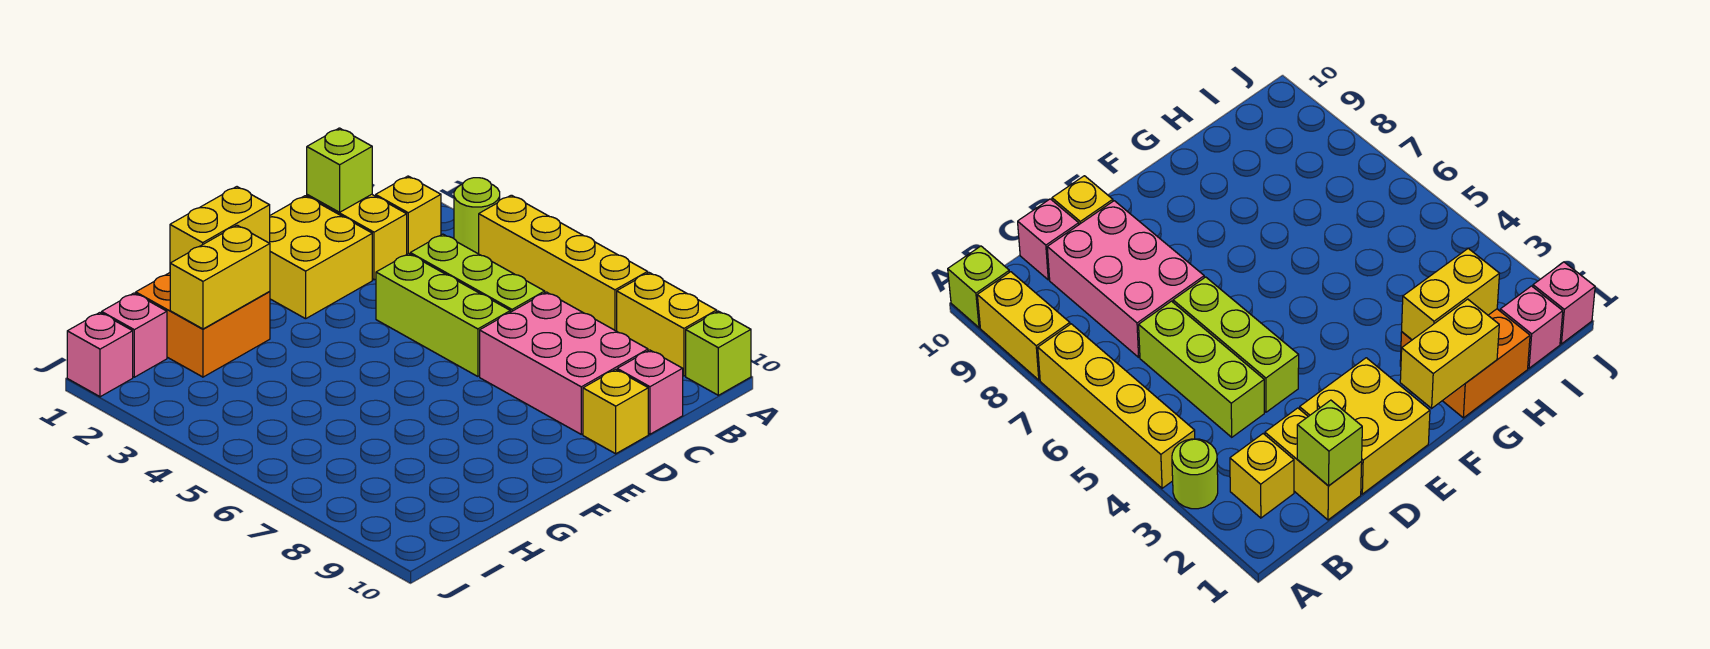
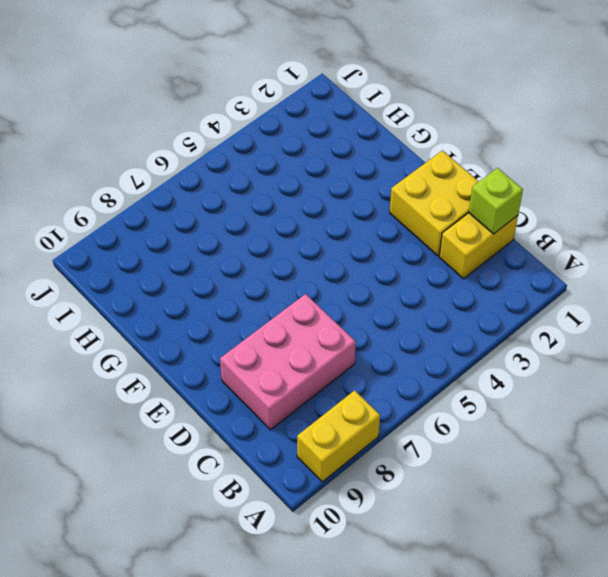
none -> lime 1x1 round brick [454,178,500,254]
none -> yellow 1x4 brick [479,195,648,331]
none -> lime 1x1 brick [686,311,751,395]

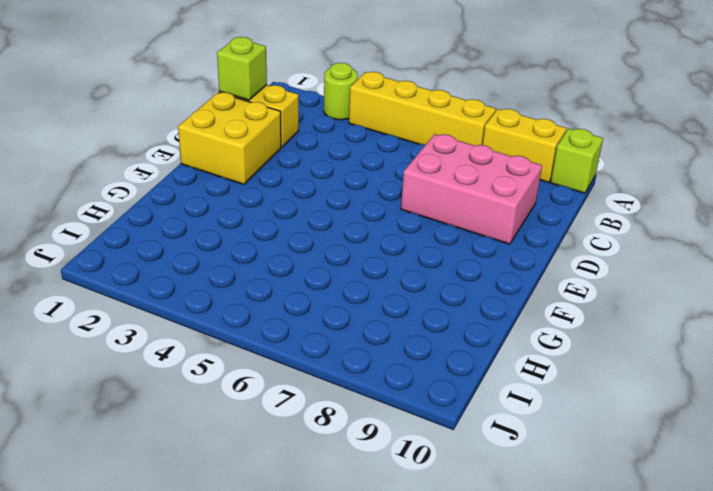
none -> yellow 1x1 brick [376,176,441,254]
none -> lime 1x3 brick [410,234,545,312]
none -> pink 1x1 brick [617,350,683,434]

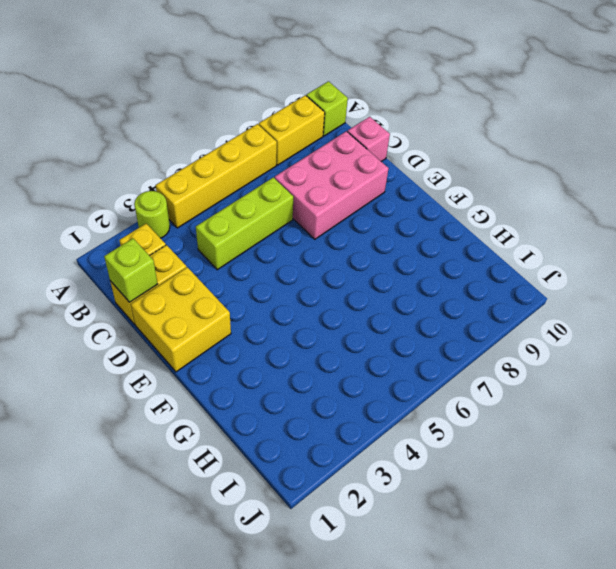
none -> lime 1x3 brick [376,254,510,376]
none -> yellow 1x1 brick [583,370,648,454]
none -> orange 2x2 brick [136,273,270,377]

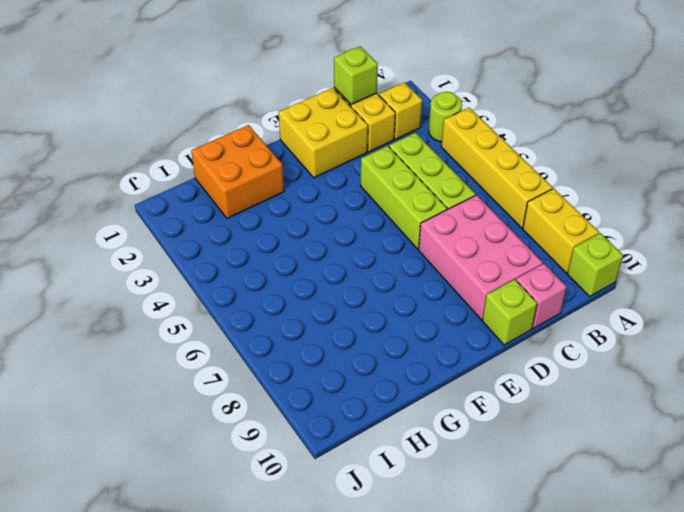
lime 1x1 brick [483,279,537,345] -> yellow 1x1 brick [583,370,648,454]
none -> pink 1x1 brick [102,293,167,377]
none -> pink 1x1 brick [67,313,133,397]
none -> yellow 1x2 brick [170,187,270,263]

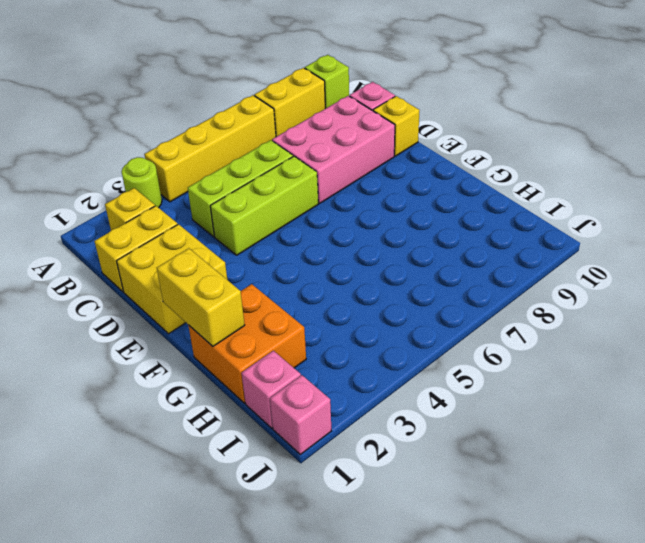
none -> lime 1x1 brick [307,128,372,212]
none -> yellow 1x2 brick [170,225,270,329]

